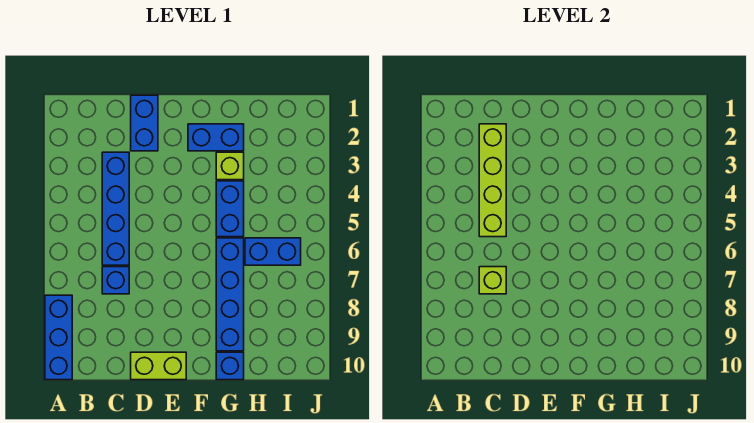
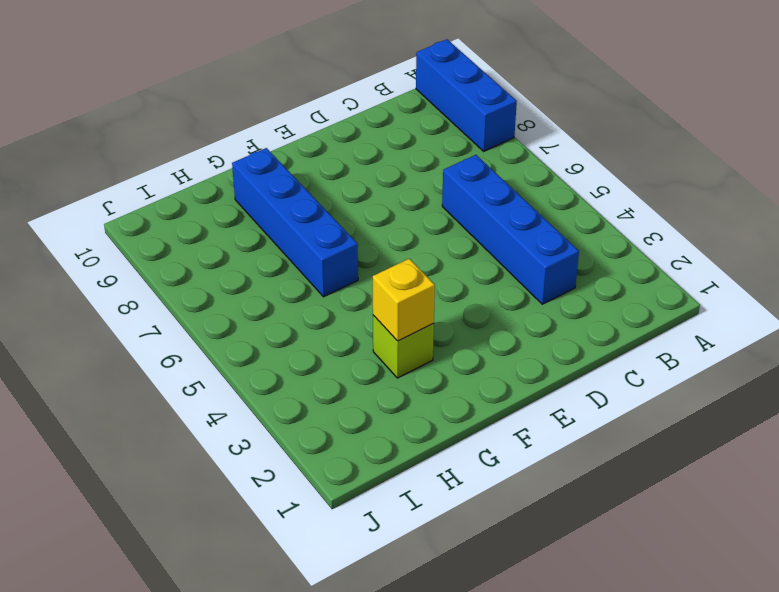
yellow 1x1 brick [373,259,435,341] -> none
none -> blue 1x1 brick [102,267,129,294]
none -> blue 1x2 brick [131,95,158,151]
none -> lime 1x2 brick [131,352,186,380]

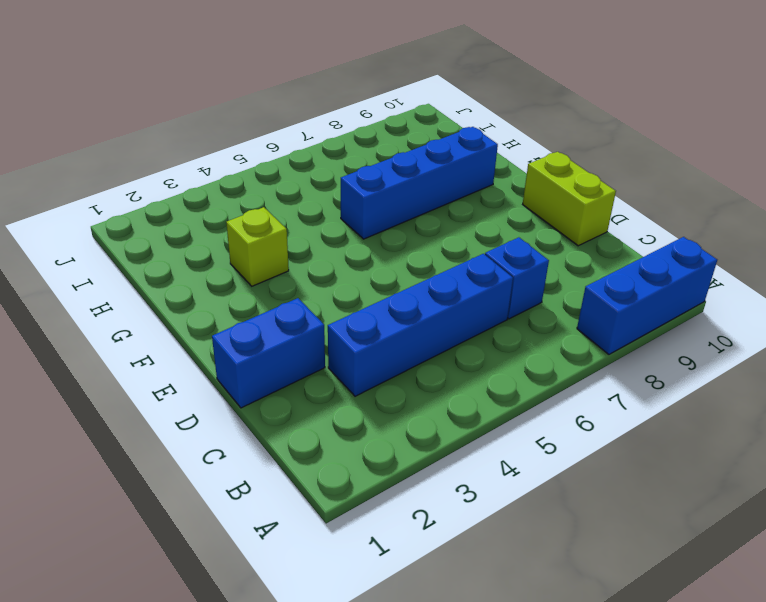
none -> blue 1x2 brick [188,124,244,151]
none -> blue 1x2 brick [216,181,244,237]
none -> blue 1x1 brick [216,352,244,380]

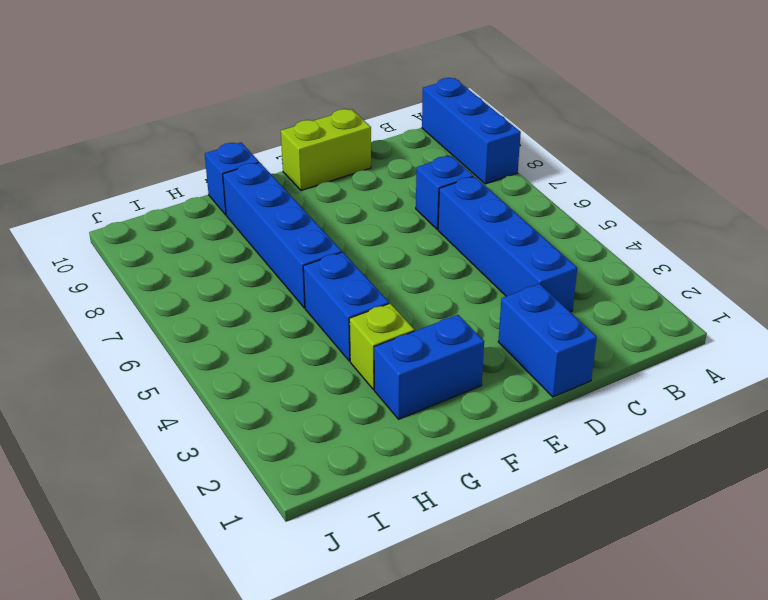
none -> blue 1x2 brick [245,238,301,265]
none -> lime 1x4 brick [479,124,506,237]
none -> lime 1x1 brick [479,267,506,294]

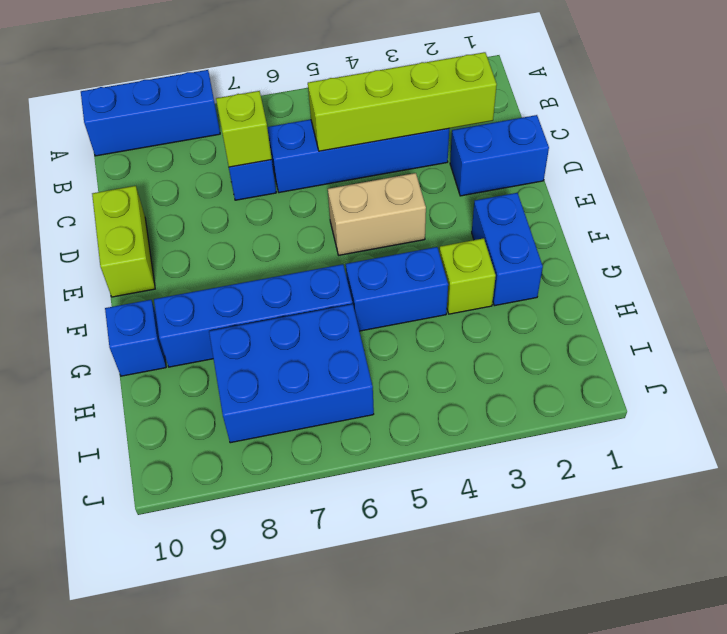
tan 1x2 brick [328,173,426,255] -> none
blue 2x3 brick [209,304,374,443] -> blue 1x2 brick [245,238,301,265]

